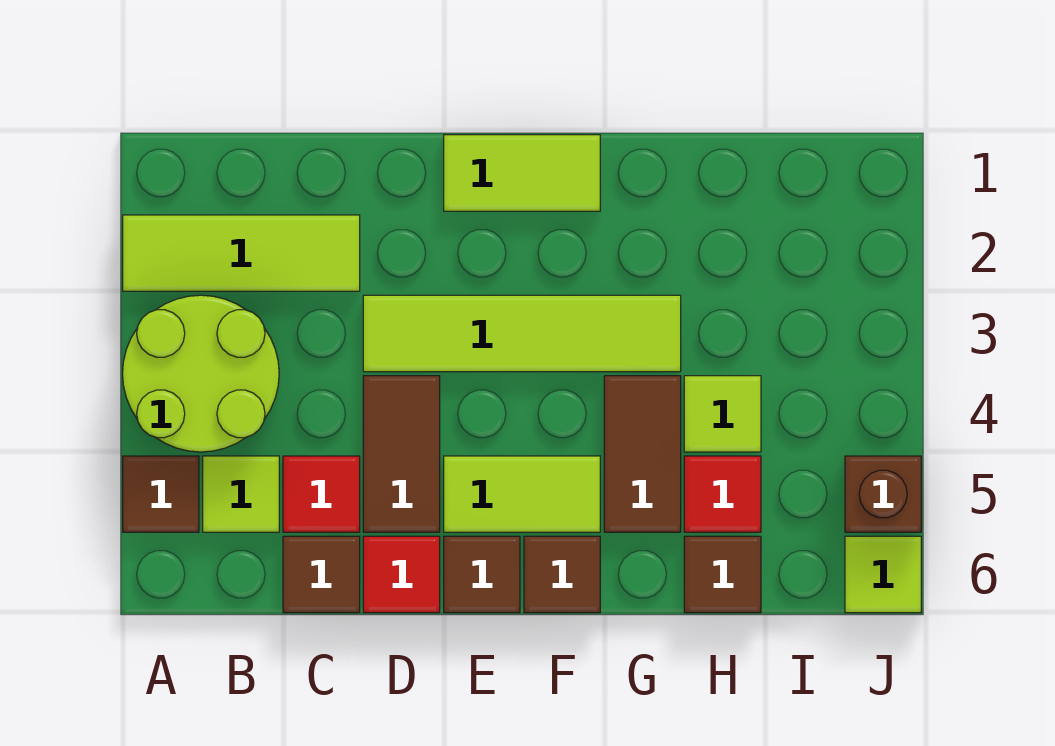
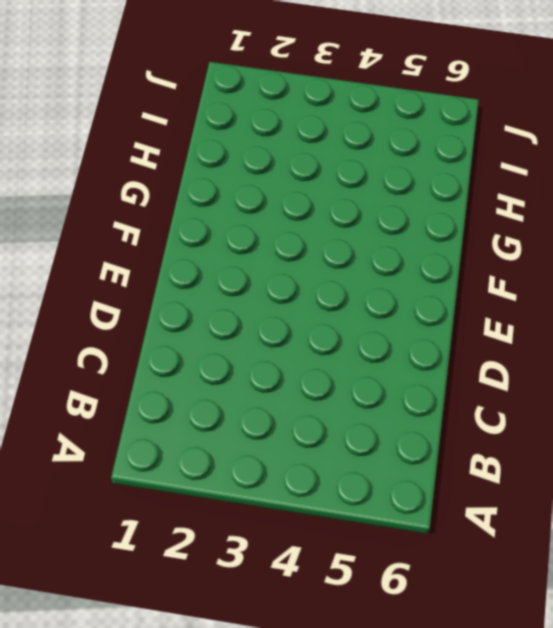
none -> lime 1x3 tile [123,215,360,291]
none -> lime 2x2 round brick [123,295,279,452]
none -> brown 1x1 tile [123,456,199,532]

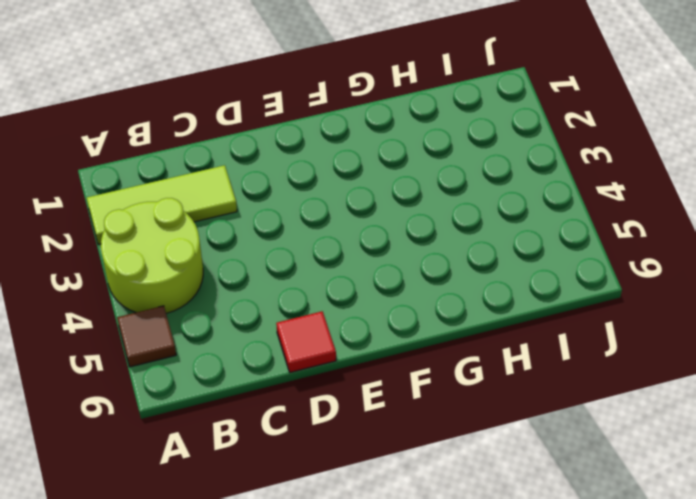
none -> lime 1x1 tile [203,456,279,532]
none -> red 1x1 tile [283,456,360,532]
none -> brown 1x1 tile [283,536,360,613]

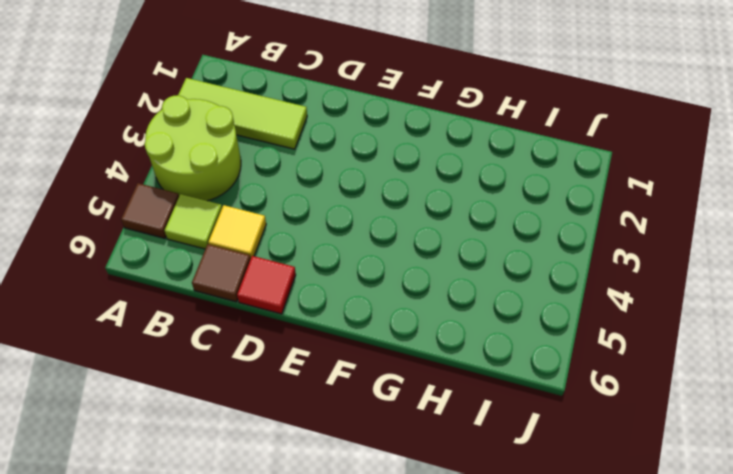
yellow 1x1 tile [208,205,266,259] -> red 1x1 tile [283,456,360,532]
none -> lime 1x4 tile [363,295,681,372]
none -> brown 1x2 tile [363,376,440,532]
none -> lime 1x2 tile [444,135,600,211]

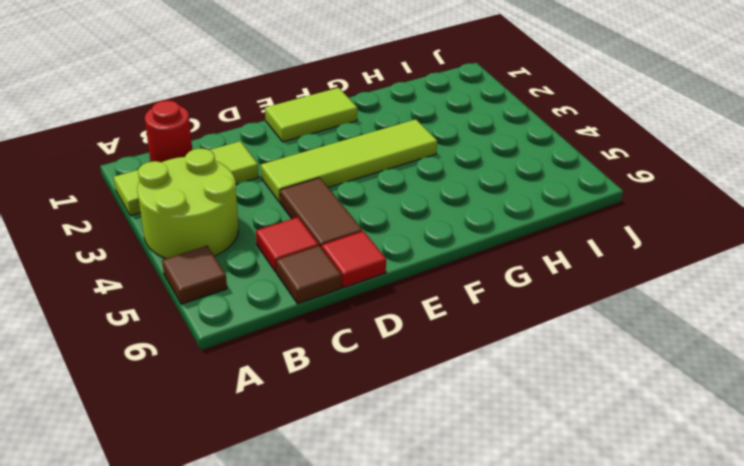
red 1x1 round brick [145,100,192,162] -> none
none -> lime 1x1 tile [203,456,279,532]
none -> lime 1x2 tile [444,456,600,532]
none -> brown 1x1 tile [444,536,520,613]

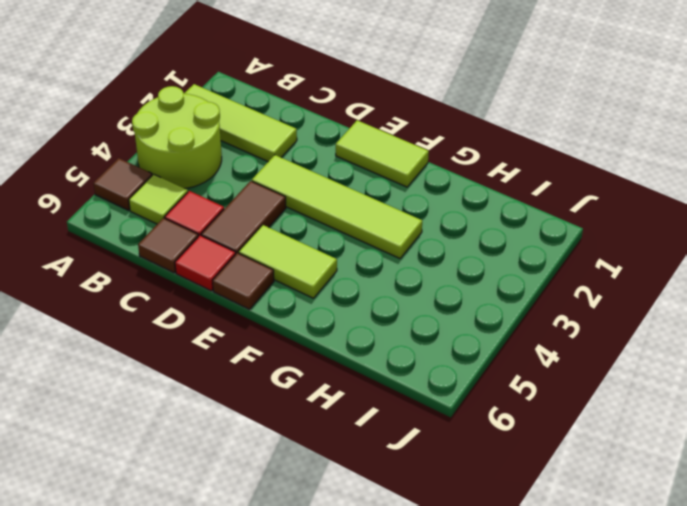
none -> brown 1x1 tile [524,536,600,613]
none -> brown 1x2 tile [604,376,681,532]
none -> lime 1x1 tile [684,376,761,452]

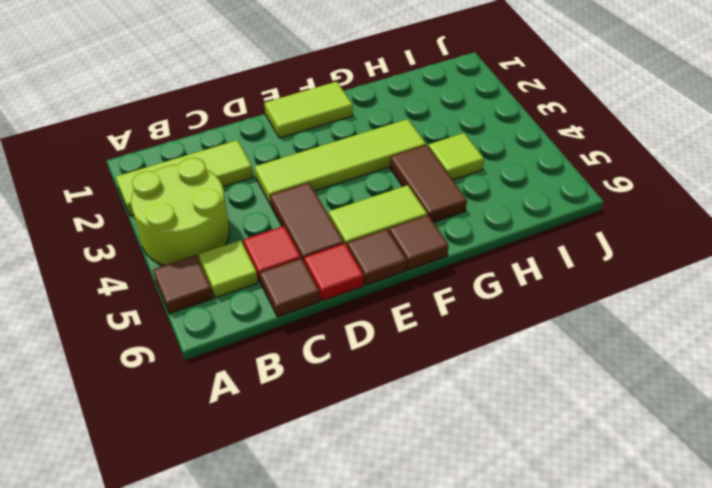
none -> red 1x1 tile [684,456,761,532]
none -> brown 1x1 tile [684,536,761,613]
none -> brown 1x1 brick [845,456,921,532]

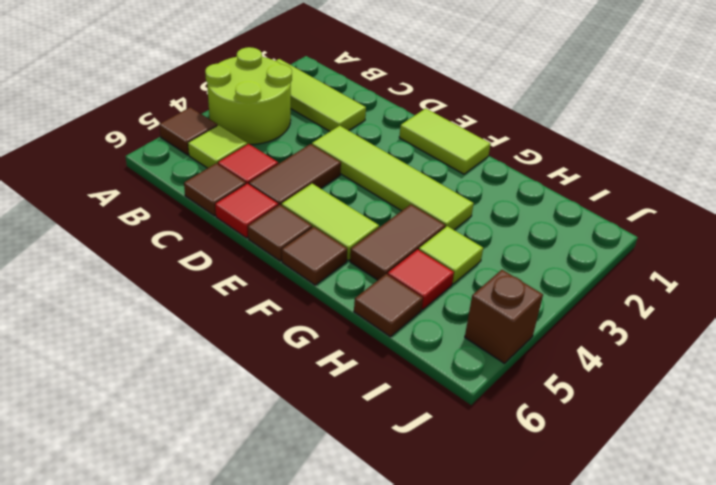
none -> lime 1x1 tile [845,536,921,613]

